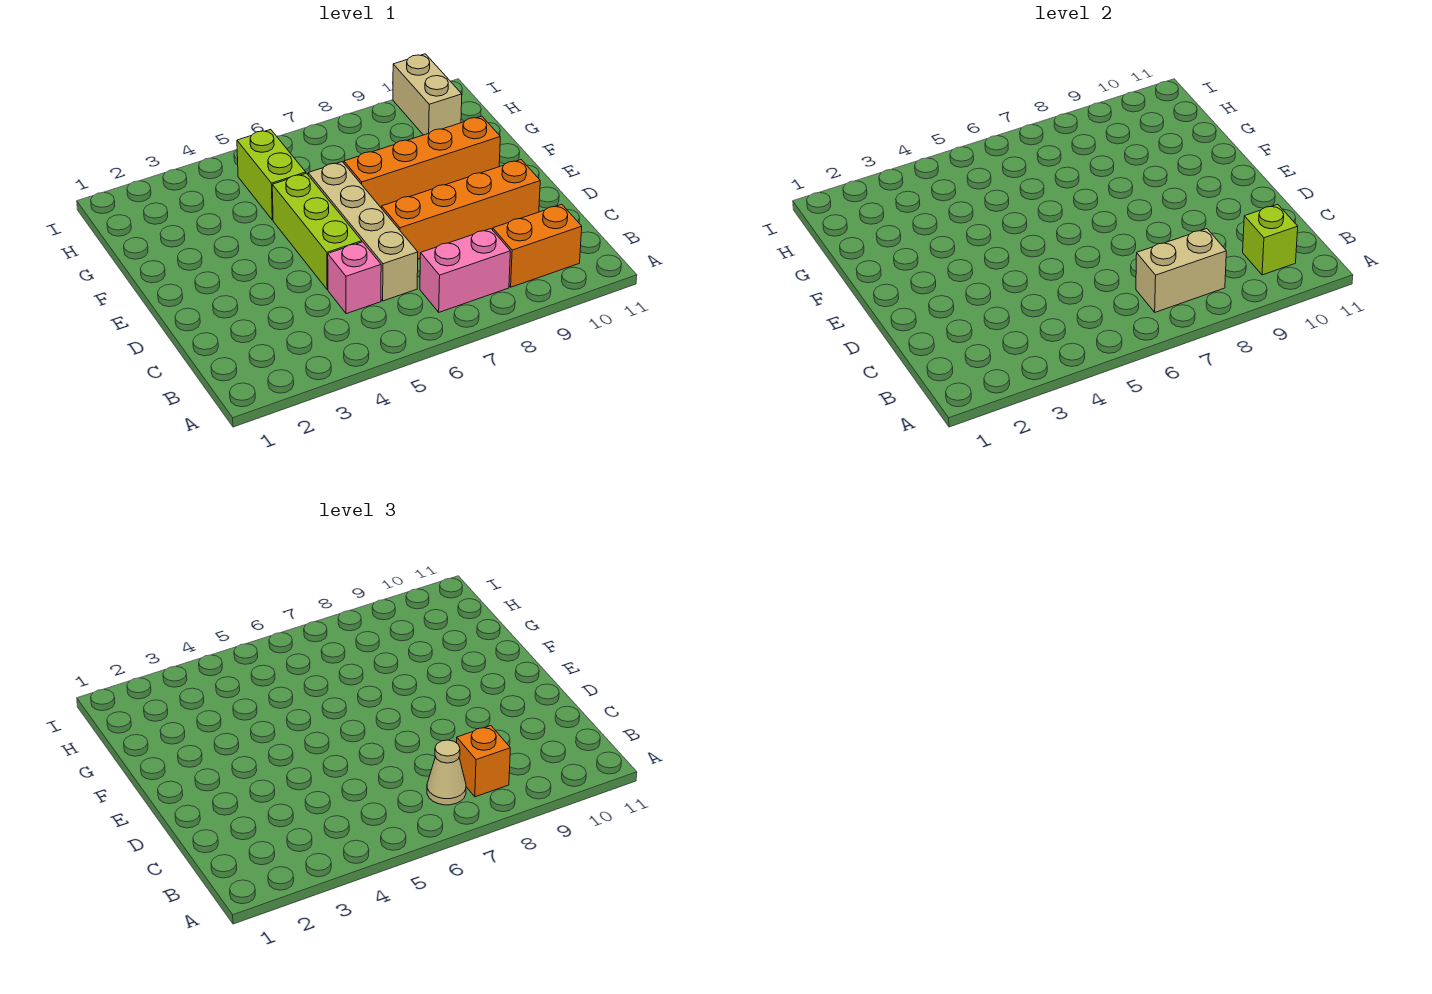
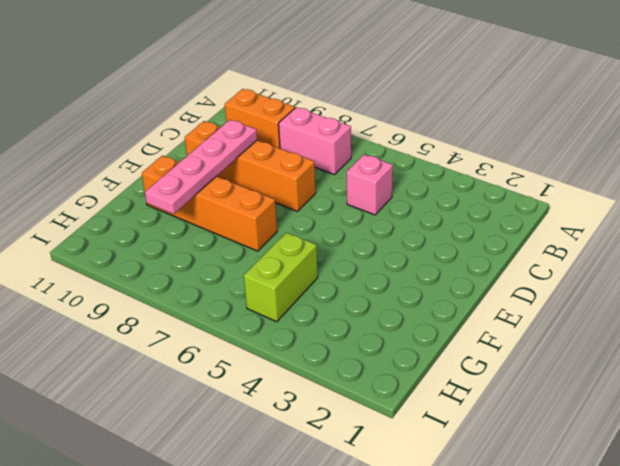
pink 1x4 plate [145,120,257,214] -> none
none -> tan 1x4 brick [308,162,418,301]
none -> lime 1x3 brick [272,173,362,290]
none -> tan 1x2 brick [393,54,462,135]

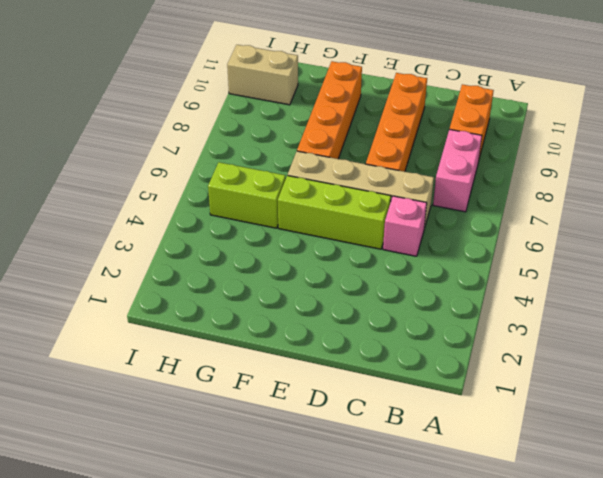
none -> tan 1x2 brick [1136,229,1226,312]
none -> lime 1x1 brick [1243,204,1298,275]
none -> tan 1x1 cone [427,740,466,805]

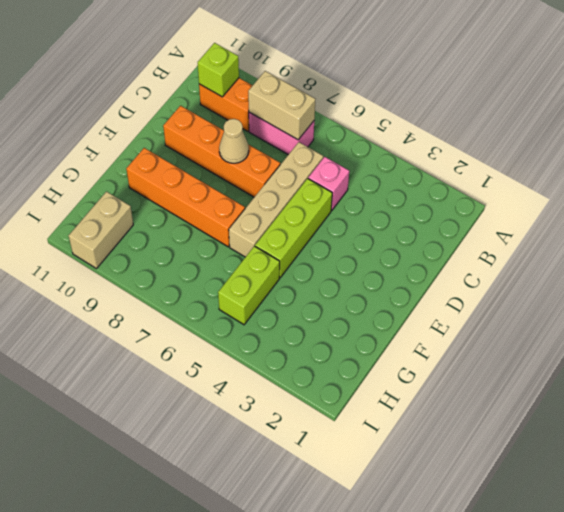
tan 1x1 cone [219,119,249,163] -> tan 1x1 cone moved to [427,740,466,805]
none -> orange 1x1 brick [457,726,510,797]

